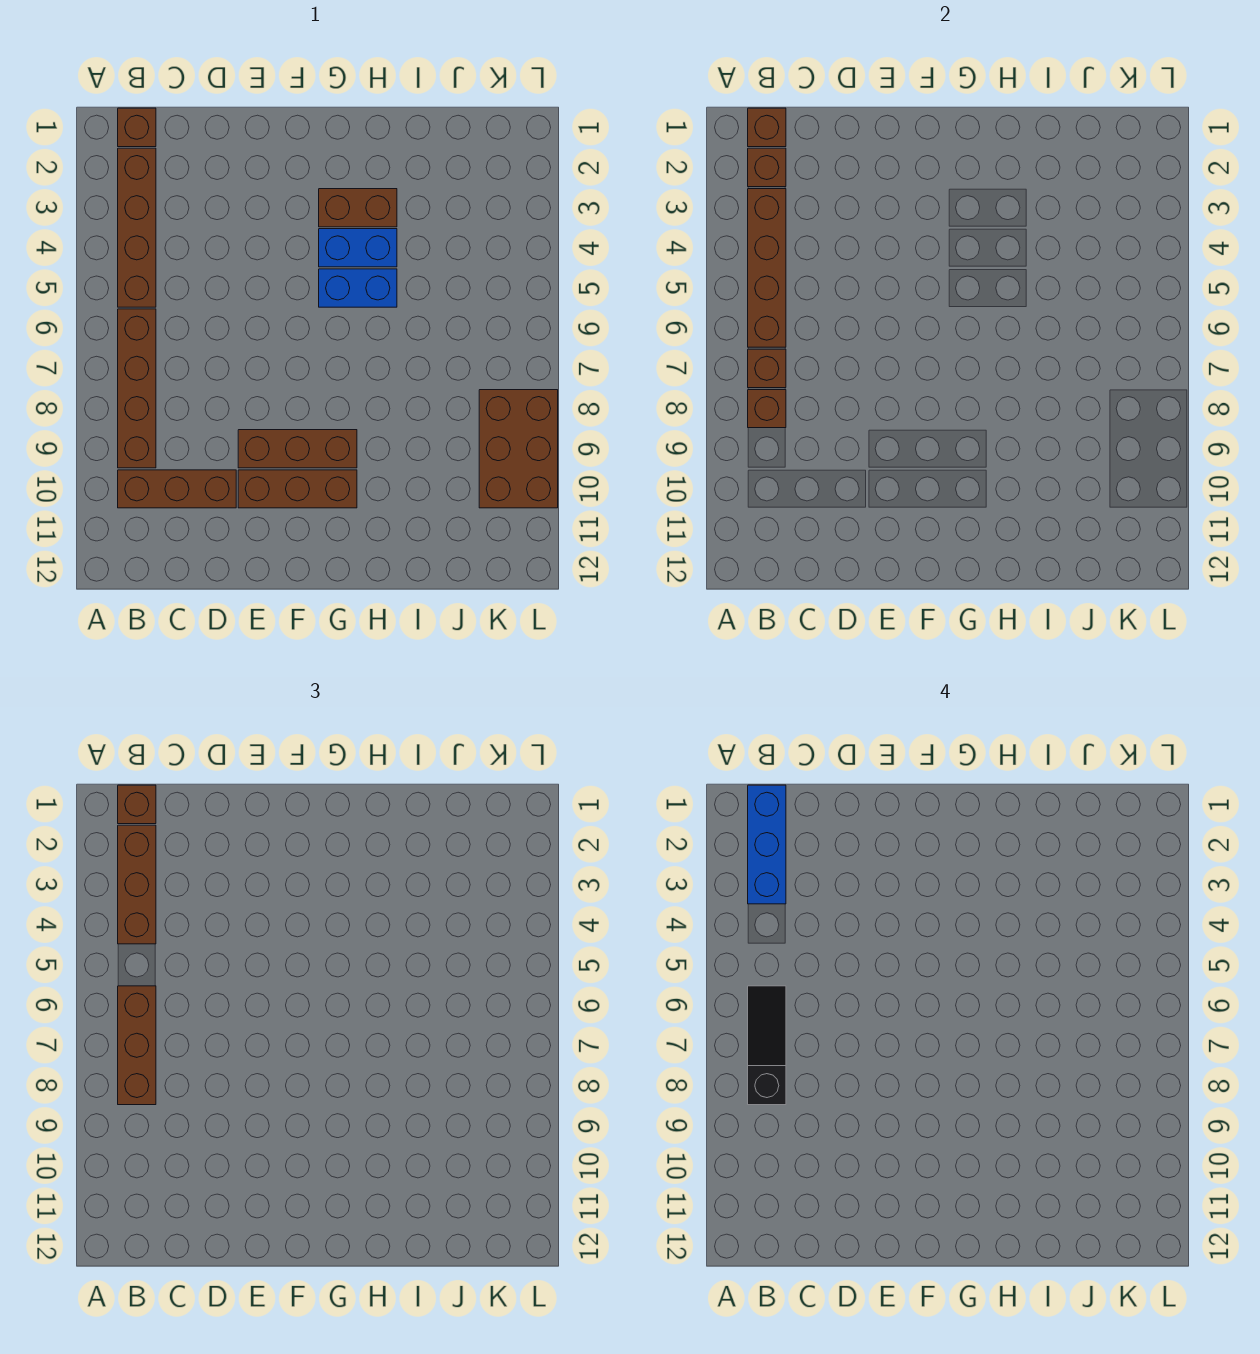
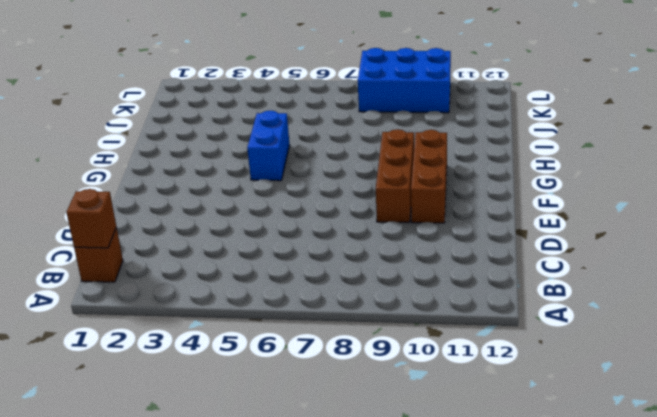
blue 2x3 brick [358,48,451,113] -> brown 2x3 brick [479,390,558,508]
none -> brown 1x4 brick [118,148,156,307]
none -> brown 1x4 brick [118,309,156,468]
none -> brown 1x3 brick [118,470,236,508]

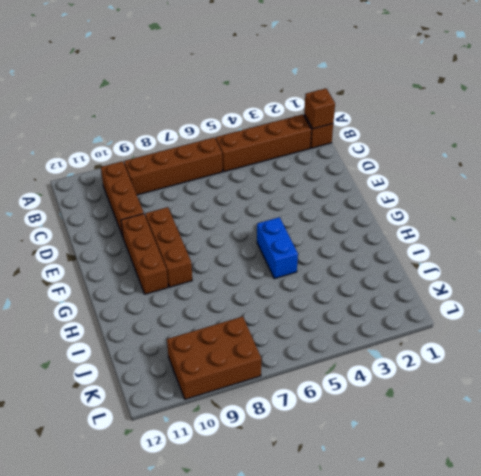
none -> brown 1x2 brick [319,189,397,227]
none -> blue 1x2 brick [319,229,397,267]
none -> brown 1x1 brick [748,148,786,187]

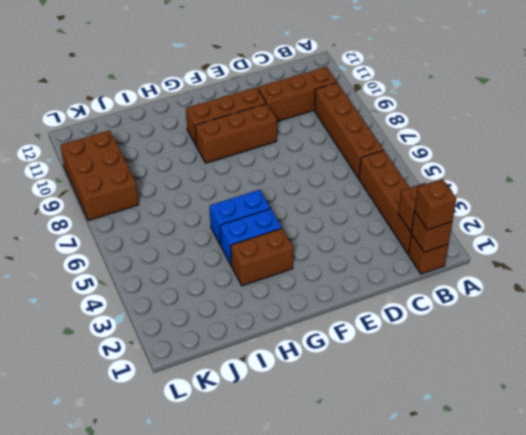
none -> brown 1x4 brick [748,189,786,347]
none -> brown 1x1 brick [748,349,786,388]
none -> brown 1x1 brick [748,390,786,428]

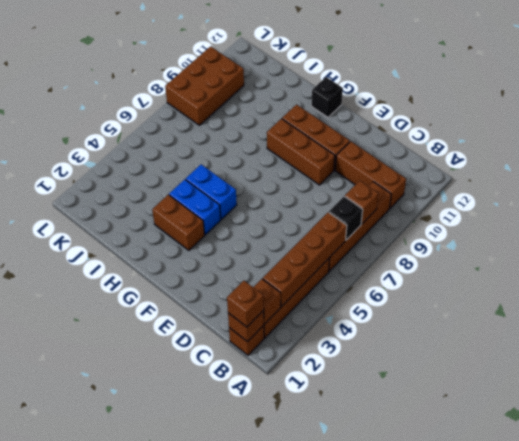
black 1x1 brick [329,196,363,240] -> brown 1x1 brick [748,349,786,388]
black 1x1 brick [311,77,343,117] -> none
none -> brown 1x3 brick [118,825,156,944]
none -> brown 1x3 brick [118,986,156,1105]
none -> blue 1x3 brick [748,785,786,904]

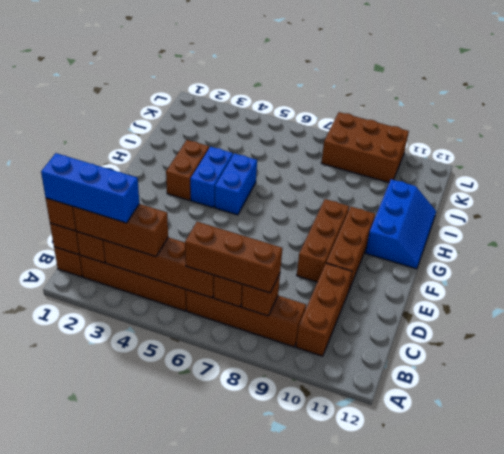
blue 2x3 slope [366,179,436,269] -> none
none -> black 1x3 slope [748,986,786,1105]

